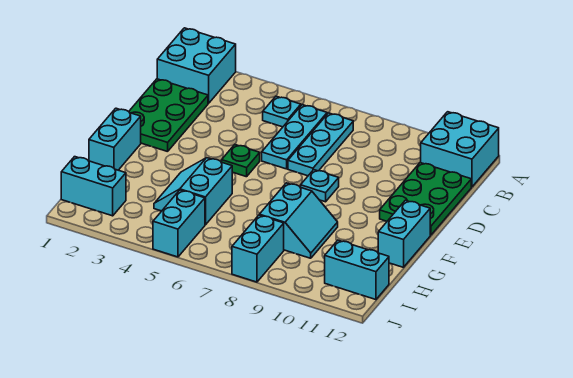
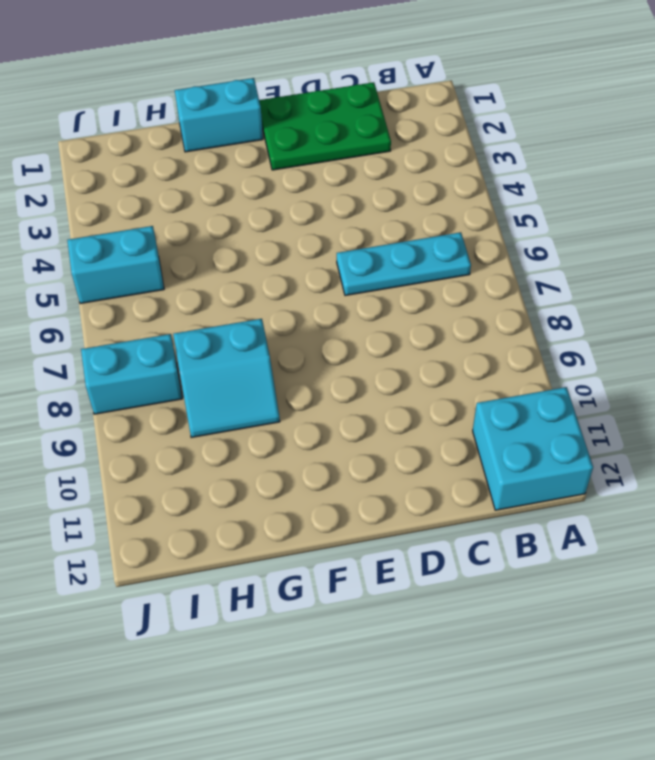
none -> cyan 2x2 brick [157,28,236,103]
none -> cyan 1x1 plate [263,96,301,127]
none -> cyan 1x3 plate [288,113,353,176]

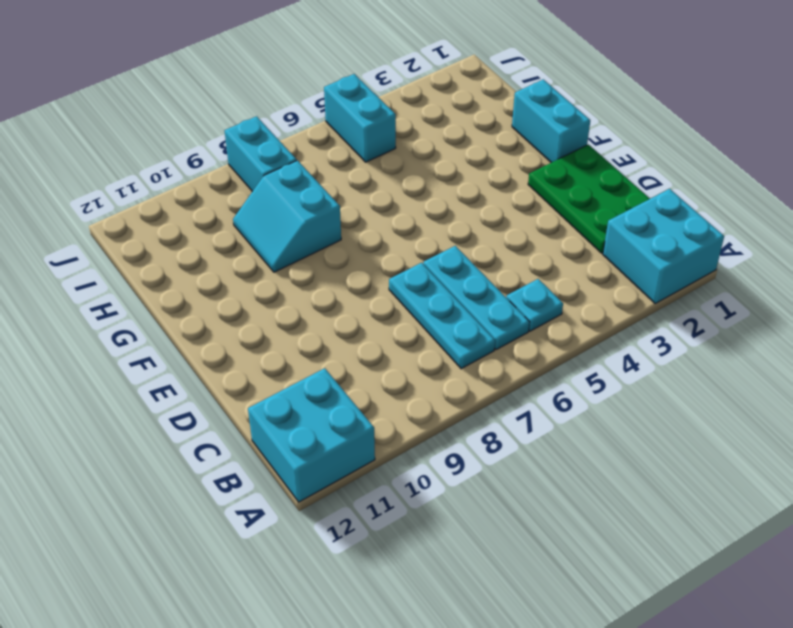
none -> green 2x3 plate [380,163,471,235]
none -> green 1x1 plate [222,145,260,177]
none -> cyan 1x1 plate [301,170,339,202]

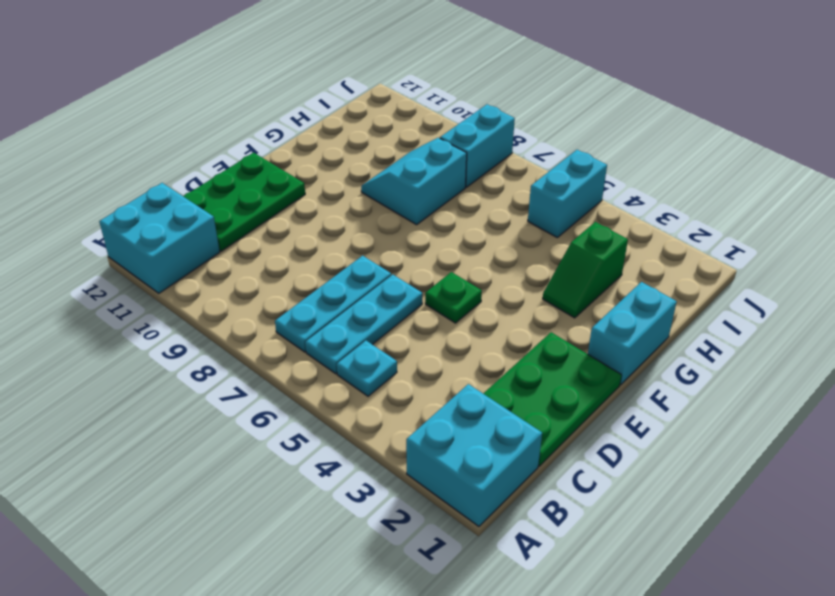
green 1x2 slope [543,222,628,318] -> none
none -> cyan 1x1 plate [301,170,339,202]
none -> cyan 1x2 brick [378,200,430,267]
none -> cyan 2x2 slope [154,158,233,225]

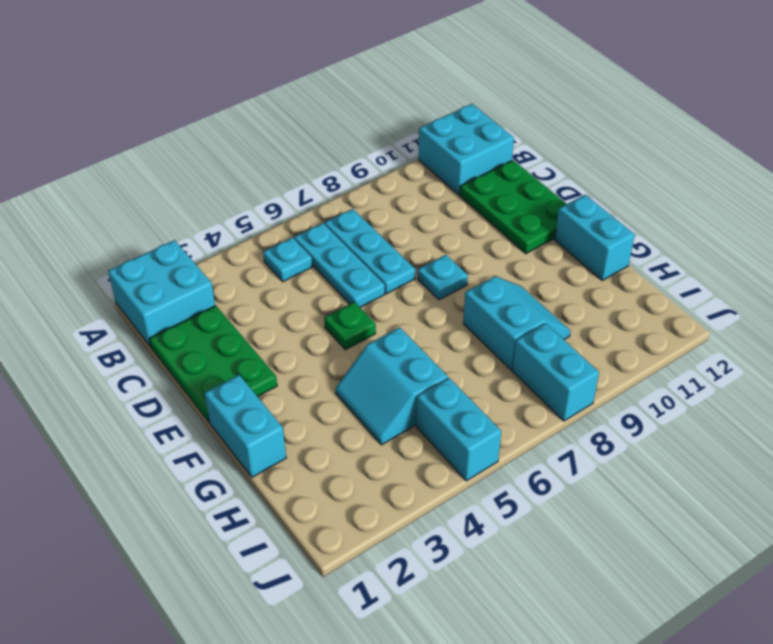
none -> cyan 1x2 brick [61,157,126,216]
none -> cyan 1x2 brick [325,240,389,300]

